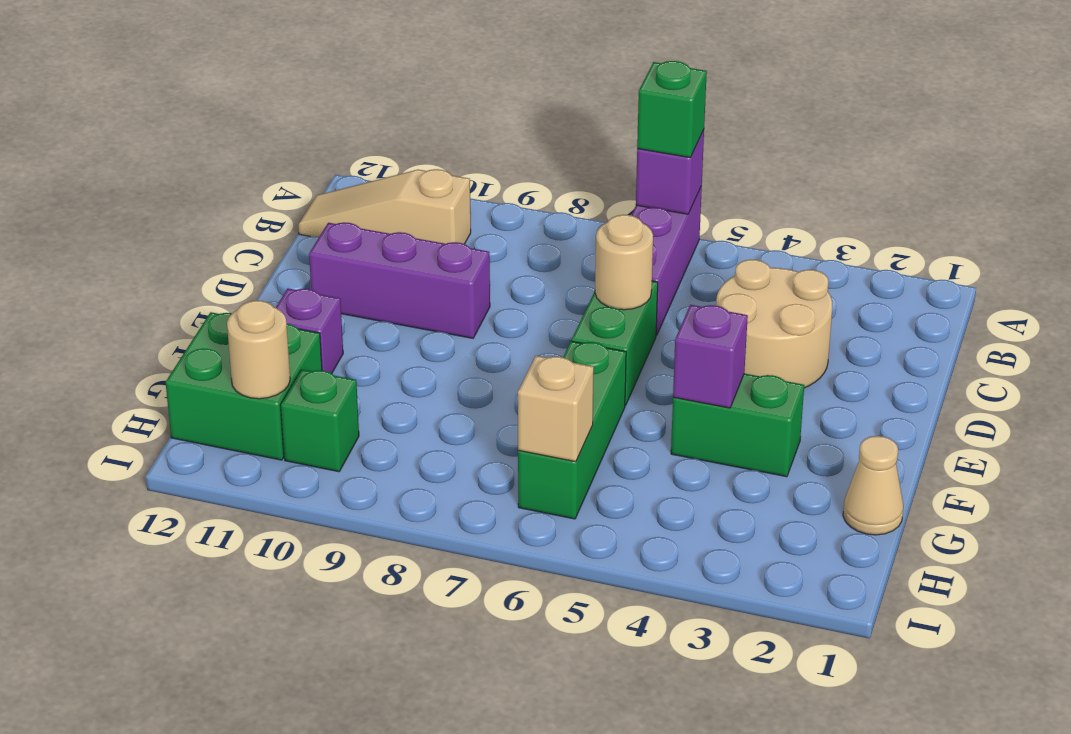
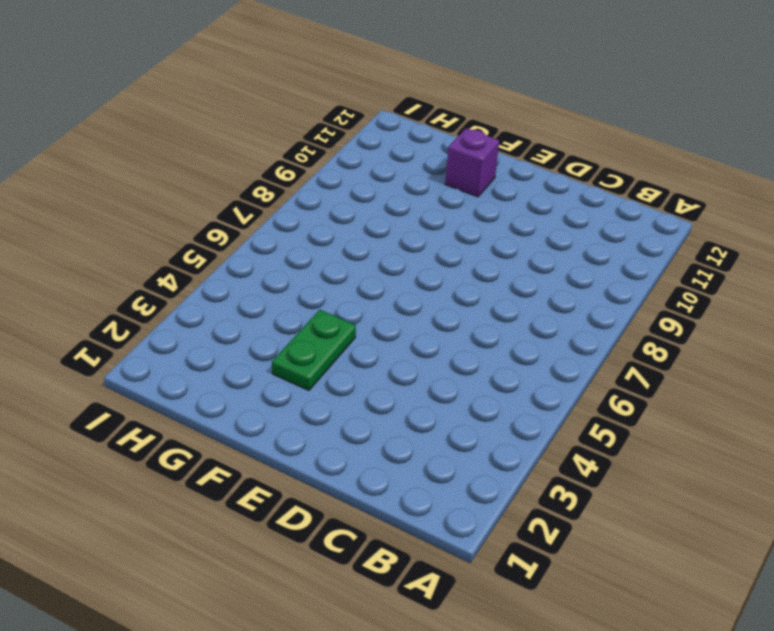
green 1x2 plate [272,310,356,390] -> green 1x2 brick [671,373,804,477]
none -> purple 1x3 brick [631,186,702,336]
none -> tan 1x3 slope [298,169,471,244]
none -> tan 2x2 round brick [716,259,832,388]

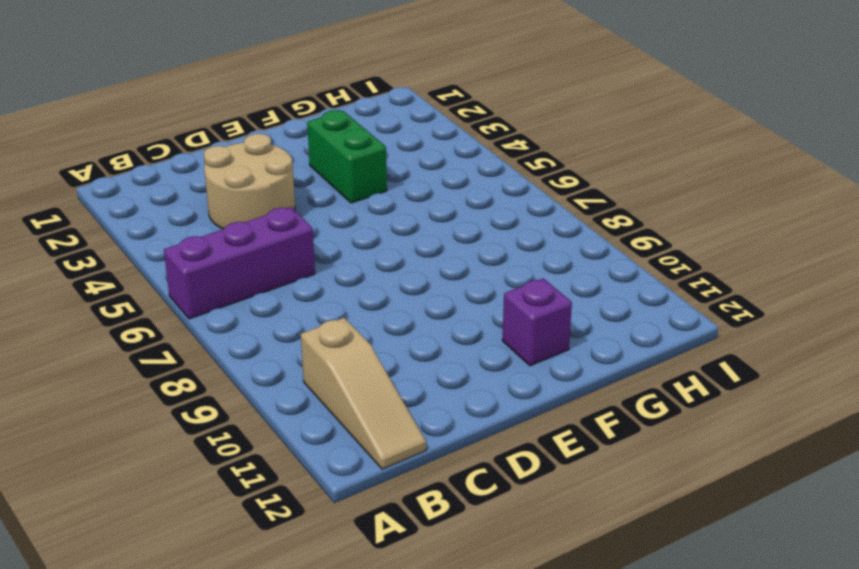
none -> green 1x2 brick [572,281,658,406]
none -> purple 1x3 brick [309,223,490,338]
none -> green 1x3 brick [518,341,626,519]

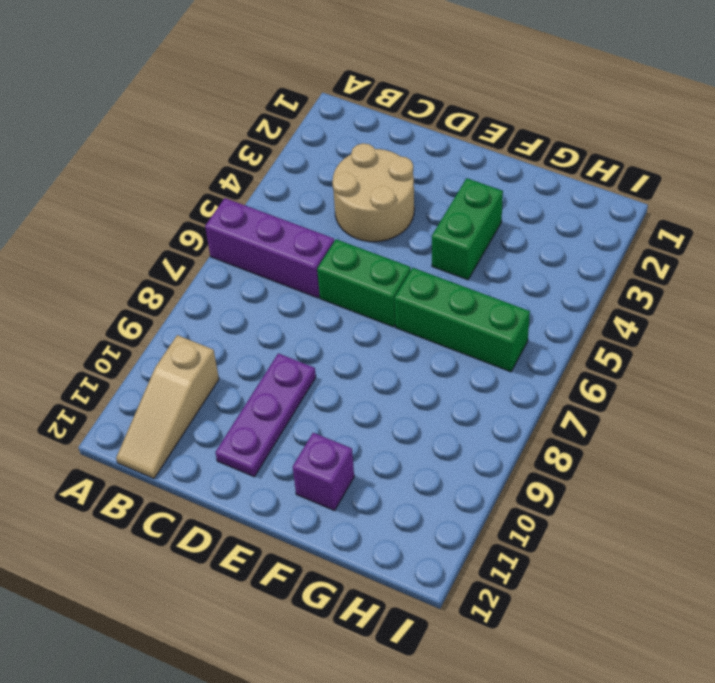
purple 1x3 plate [215,353,316,477] -> purple 1x3 brick [309,223,490,338]
none -> tan 1x1 cone [843,436,903,535]
none -> green 2x2 brick [166,312,322,460]
none -> green 1x1 brick [281,369,359,472]

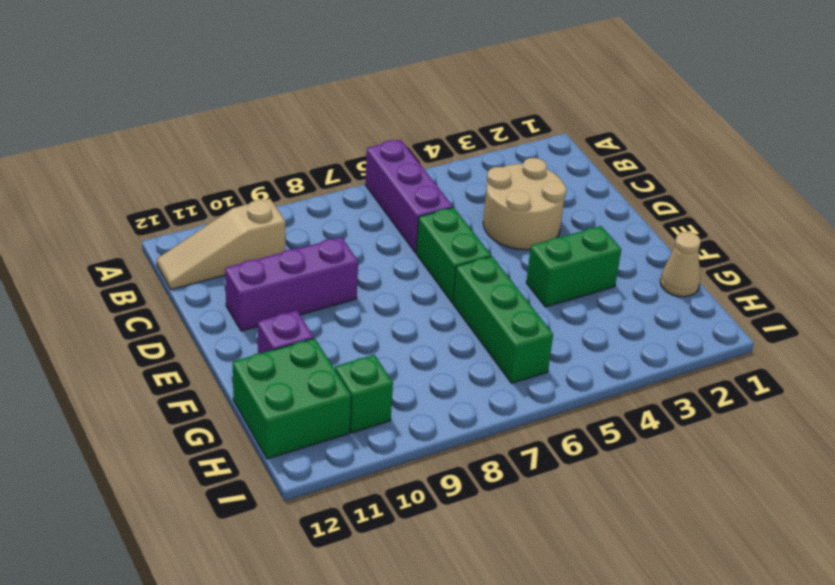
none -> purple 1x1 brick [636,130,704,214]
none -> tan 1x1 round brick [595,215,653,310]
none -> purple 1x1 brick [673,305,748,408]

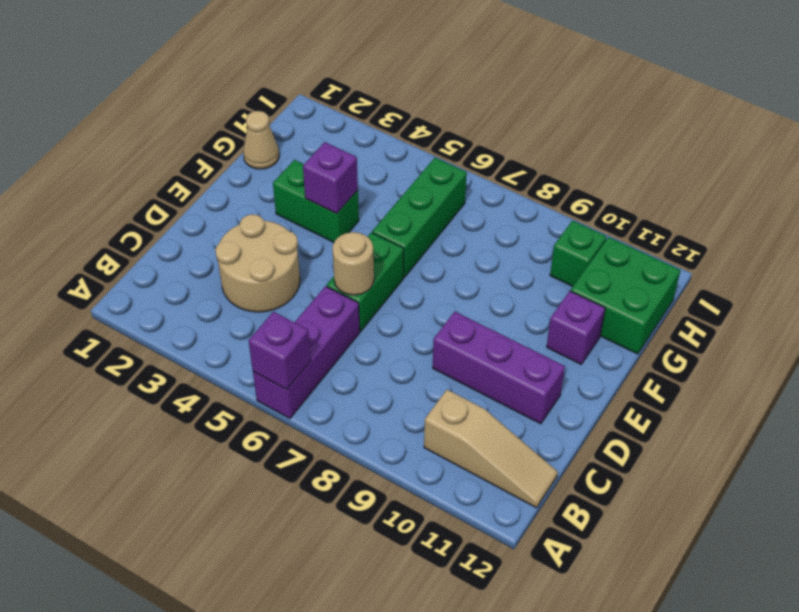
none -> tan 1x1 brick [518,356,594,462]
none -> tan 1x1 round brick [227,300,290,399]
none -> green 1x1 brick [637,61,707,158]

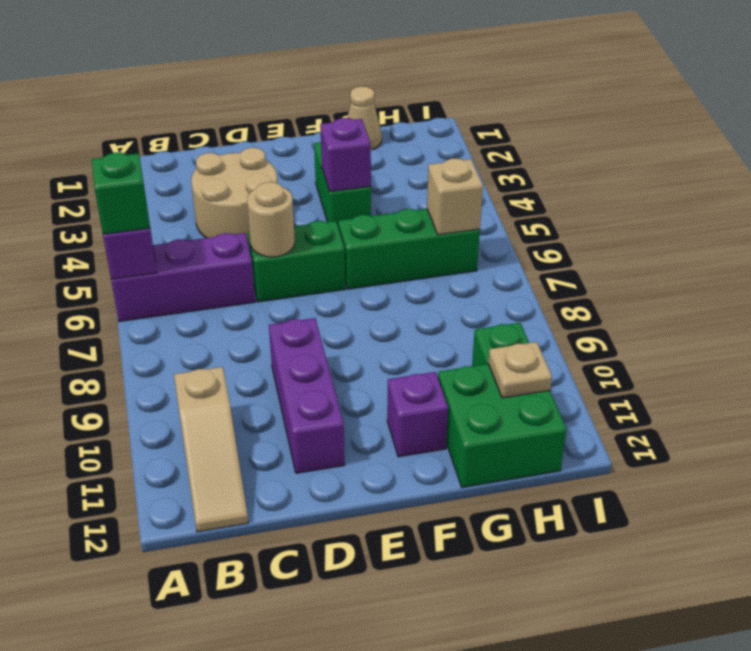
tan 1x1 plate [488,342,552,398] -> tan 1x1 round brick [227,300,290,399]

